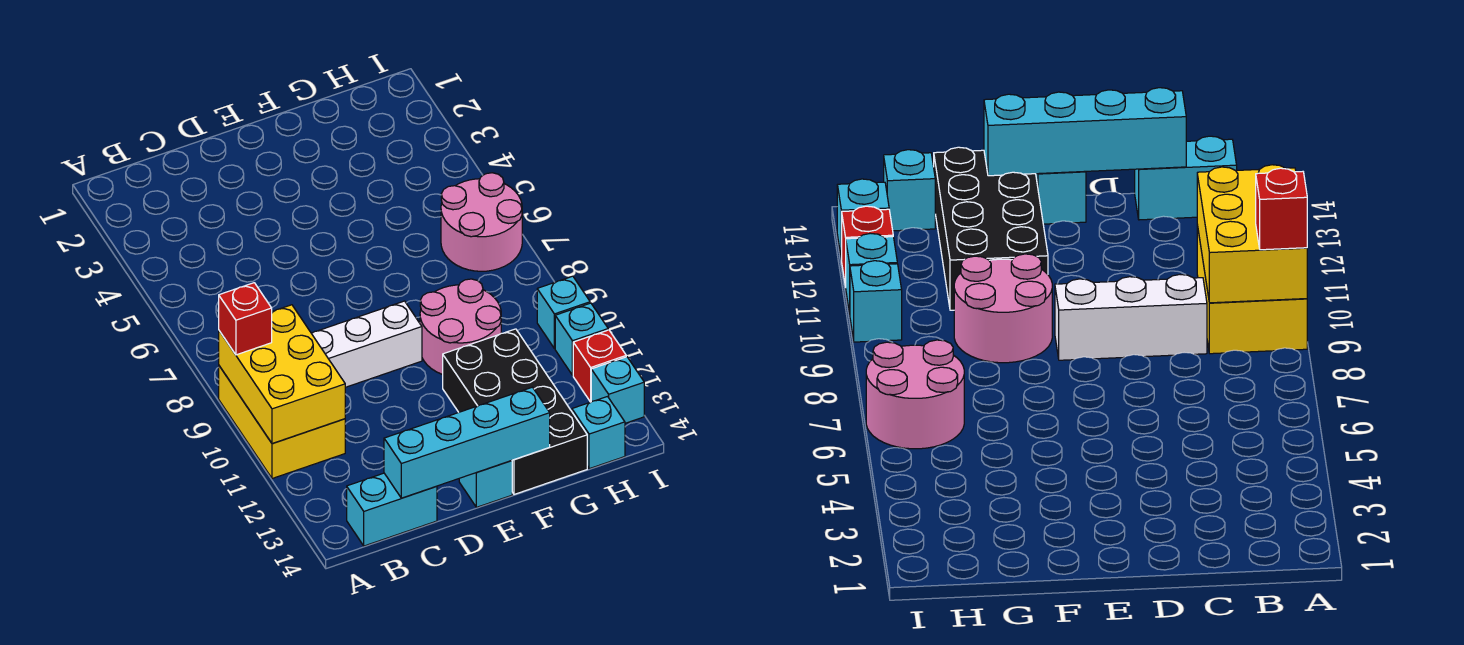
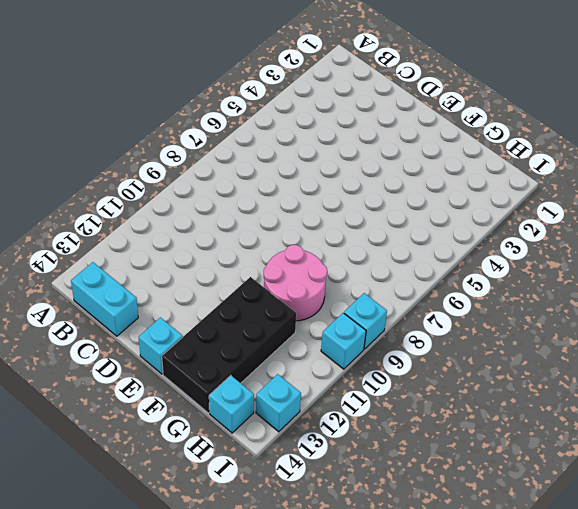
cyan 1x1 brick [344,293,387,349] -> cyan 1x1 brick moved to [555,303,608,375]
none -> yellow 2x3 brick [219,366,345,479]
none -> white 1x3 brick [312,301,422,387]
none -> pink 2x2 round brick [441,173,522,271]

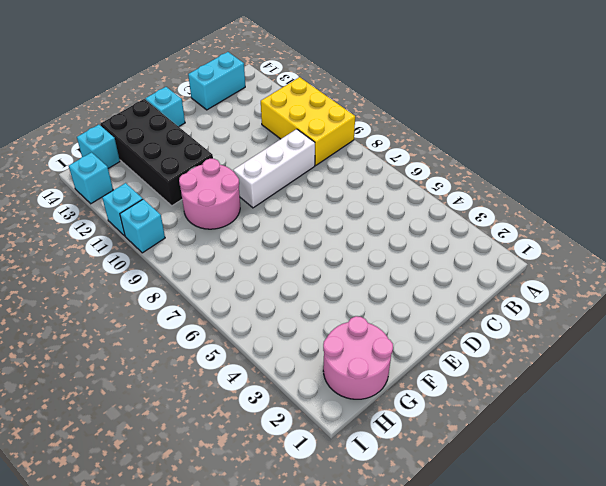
pink 2x2 round brick [323,316,393,399] -> pink 2x2 round brick moved to [441,173,522,271]
none -> red 1x1 brick [573,330,626,402]
none -> yellow 2x3 brick [219,305,345,444]
none -> cyan 1x4 brick [384,387,550,498]

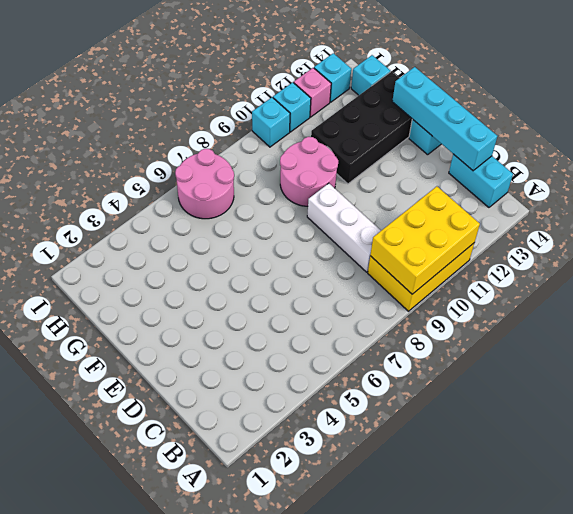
pink 1x1 brick [294,68,331,117] -> red 1x1 brick [573,330,626,402]
none -> red 1x1 brick [219,283,272,355]

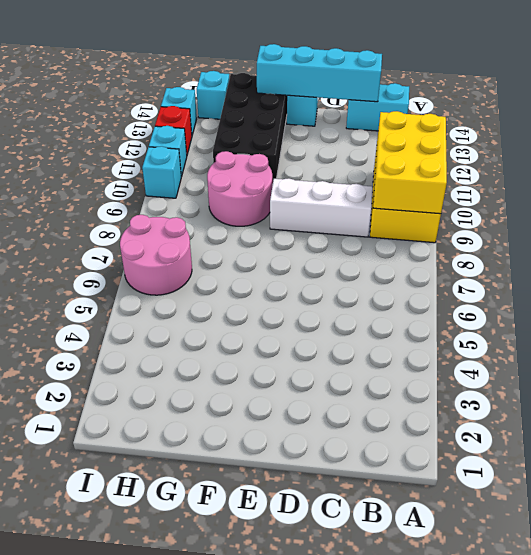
none -> red 1x1 brick [219,283,272,355]

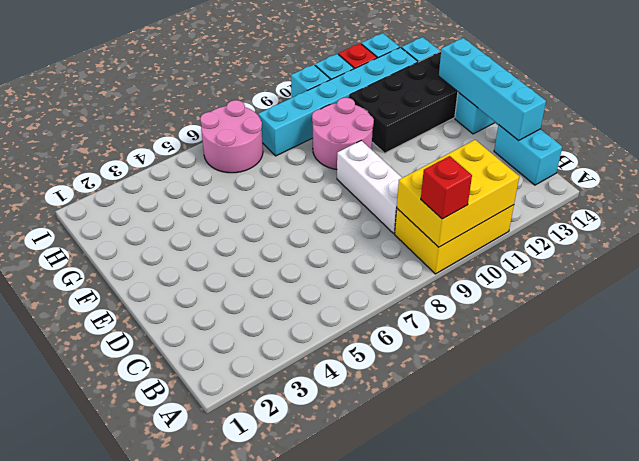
cyan 1x6 brick [258,47,418,156] -> none

